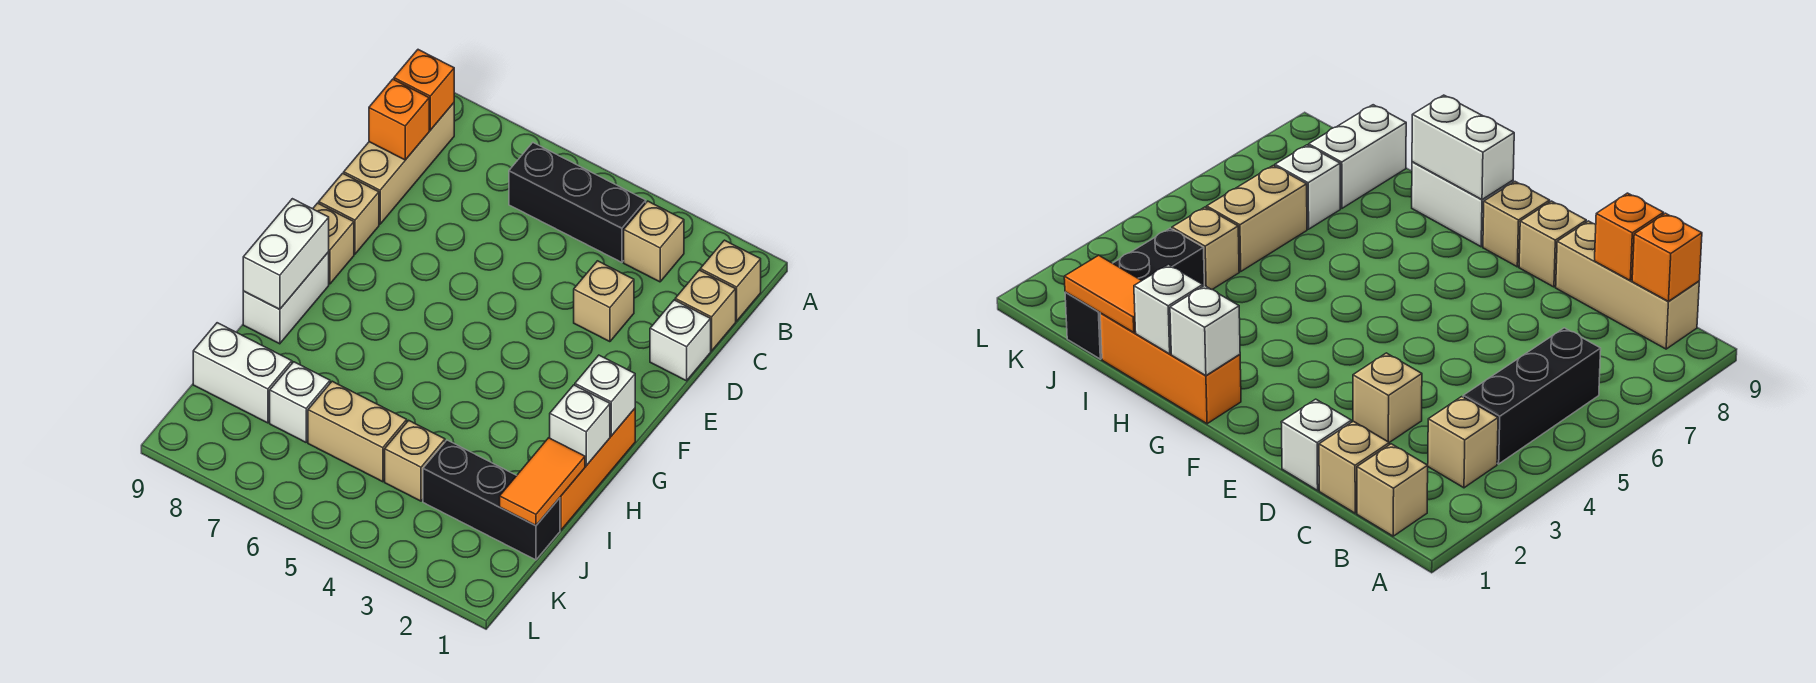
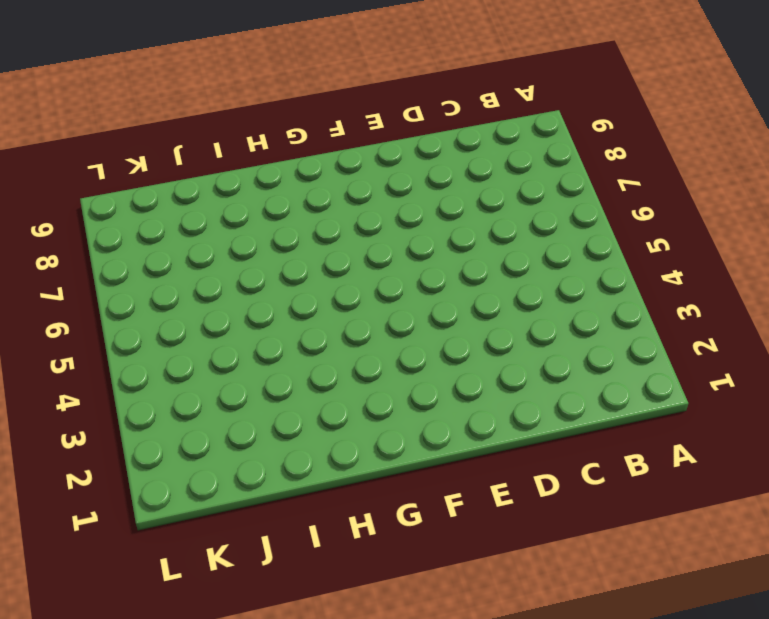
none -> tan 1x1 brick [700,240,761,321]
none -> tan 1x1 brick [624,201,684,282]
none -> black 1x3 brick [509,143,646,262]

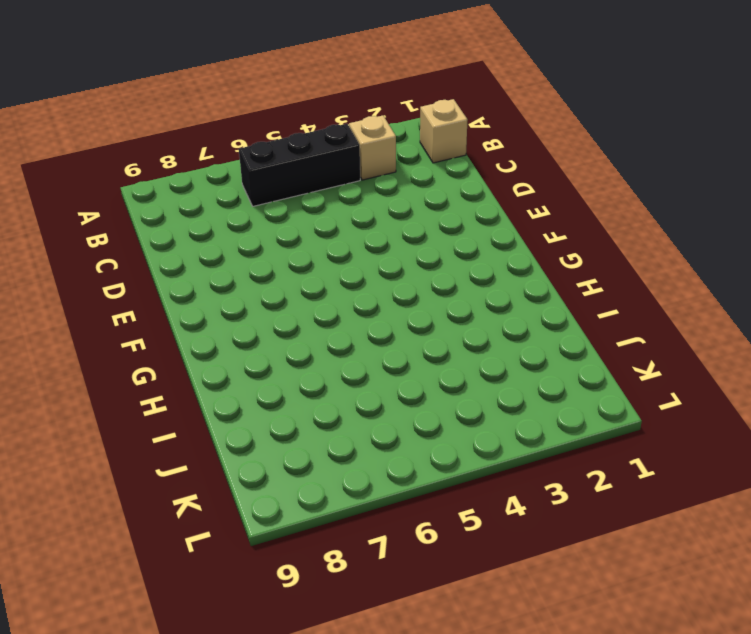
none -> tan 1x3 brick [344,103,454,224]
none -> tan 1x1 brick [675,270,736,351]
none -> white 1x1 brick [650,300,711,381]

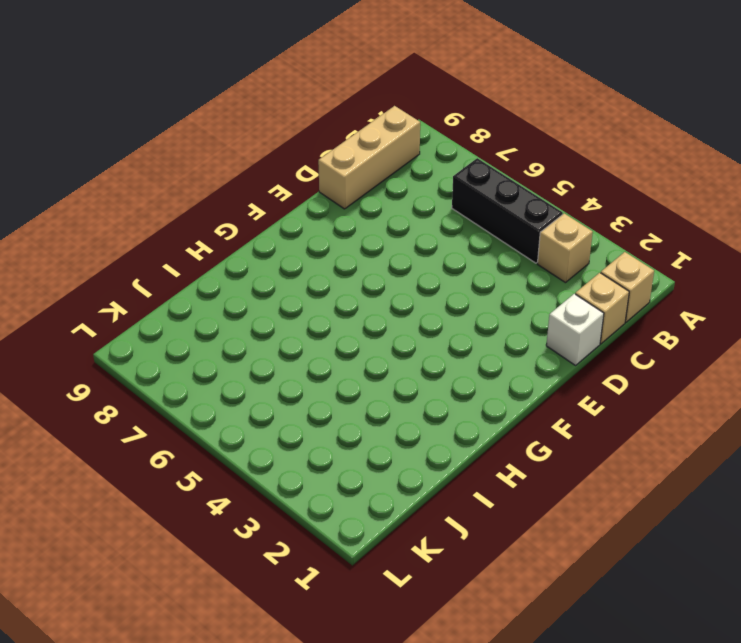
none -> tan 1x1 brick [574,261,634,342]
none -> tan 1x1 brick [319,173,379,254]
none -> tan 1x1 brick [313,203,354,284]

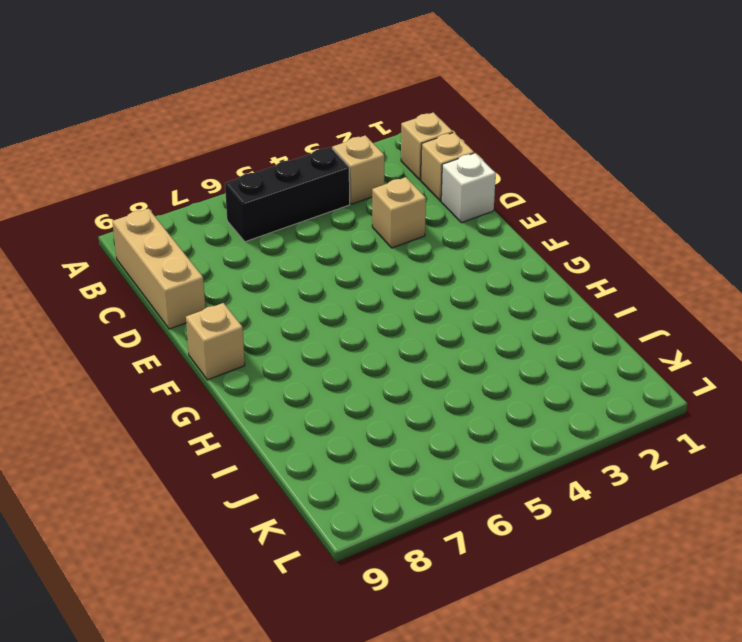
none -> tan 1x1 brick [319,173,379,254]
none -> orange 1x3 brick [560,409,635,530]
none -> white 1x2 brick [243,252,329,344]

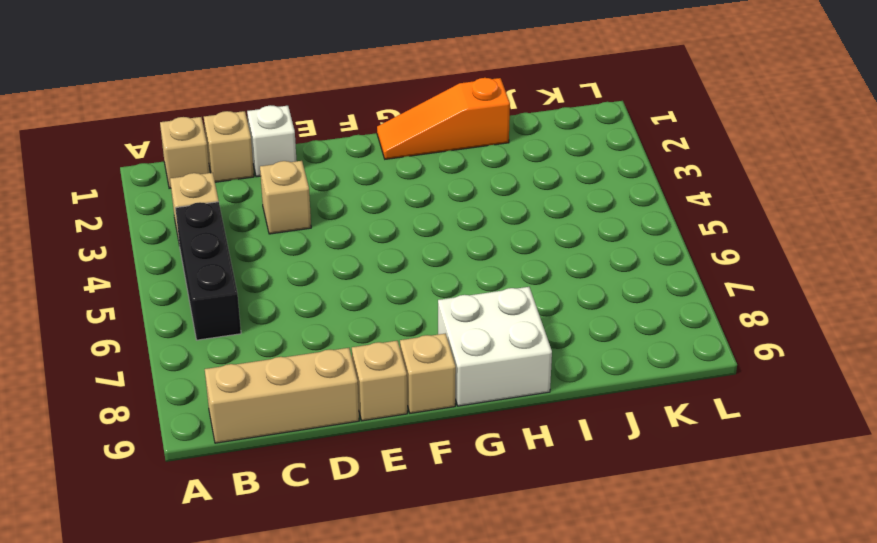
orange 1x3 slope [377,78,510,159] -> orange 1x3 brick [560,409,635,530]
white 2x2 brick [438,287,552,406] -> white 1x2 brick [243,252,329,344]
none -> black 1x3 brick [423,440,560,560]
none -> tan 1x1 brick [385,420,445,501]
none -> tan 1x2 brick [308,381,407,482]

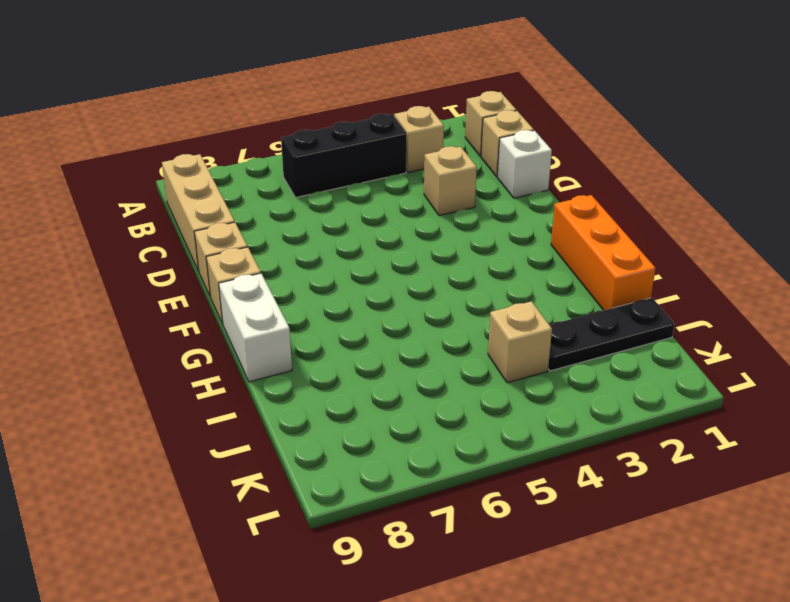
black 1x3 plate [548,298,674,371] -> black 1x3 brick [423,440,560,560]
none -> tan 1x2 brick [308,381,407,482]
none -> white 1x1 brick [270,362,330,442]
none -> white 1x2 brick [193,323,292,423]

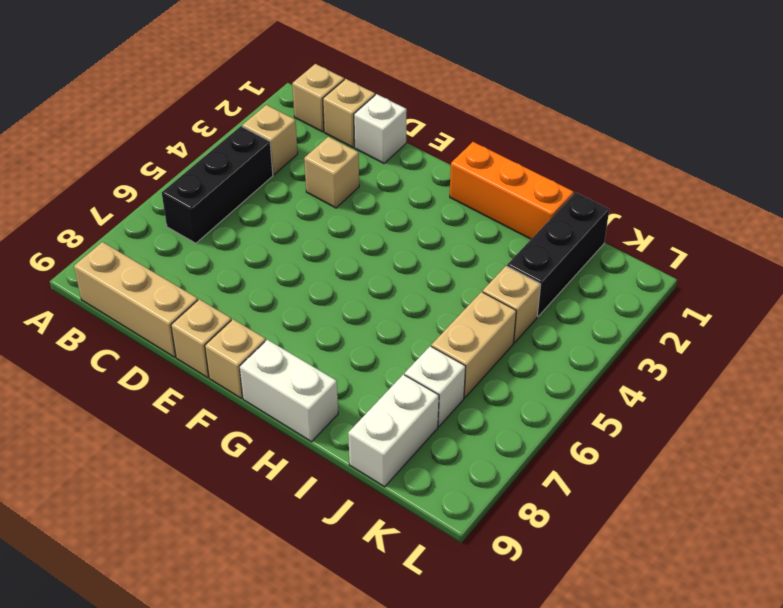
none -> orange 1x1 brick [394,50,454,130]
none -> orange 1x1 brick [369,79,429,160]
none -> white 1x1 brick [575,355,635,436]

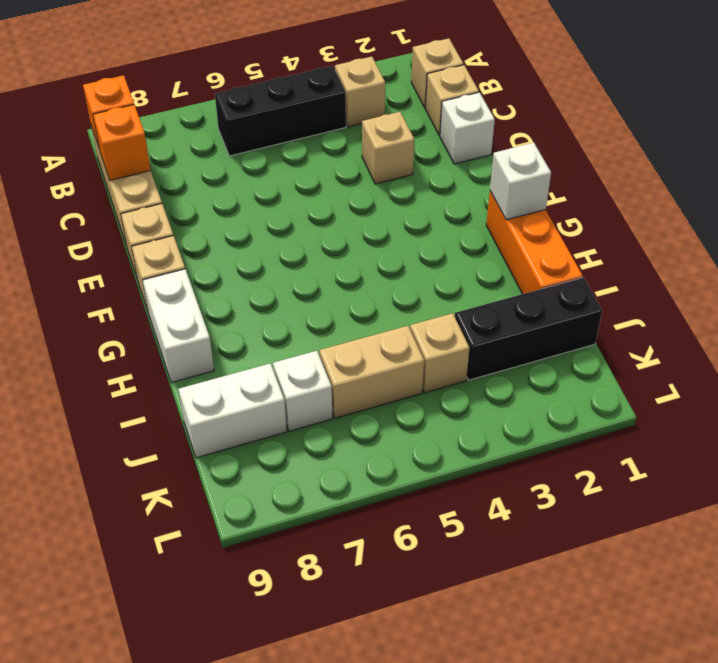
none -> white 1x2 brick [243,199,329,309]
none -> white 1x1 brick [550,385,610,466]
none -> orange 1x2 tile [500,438,585,526]

